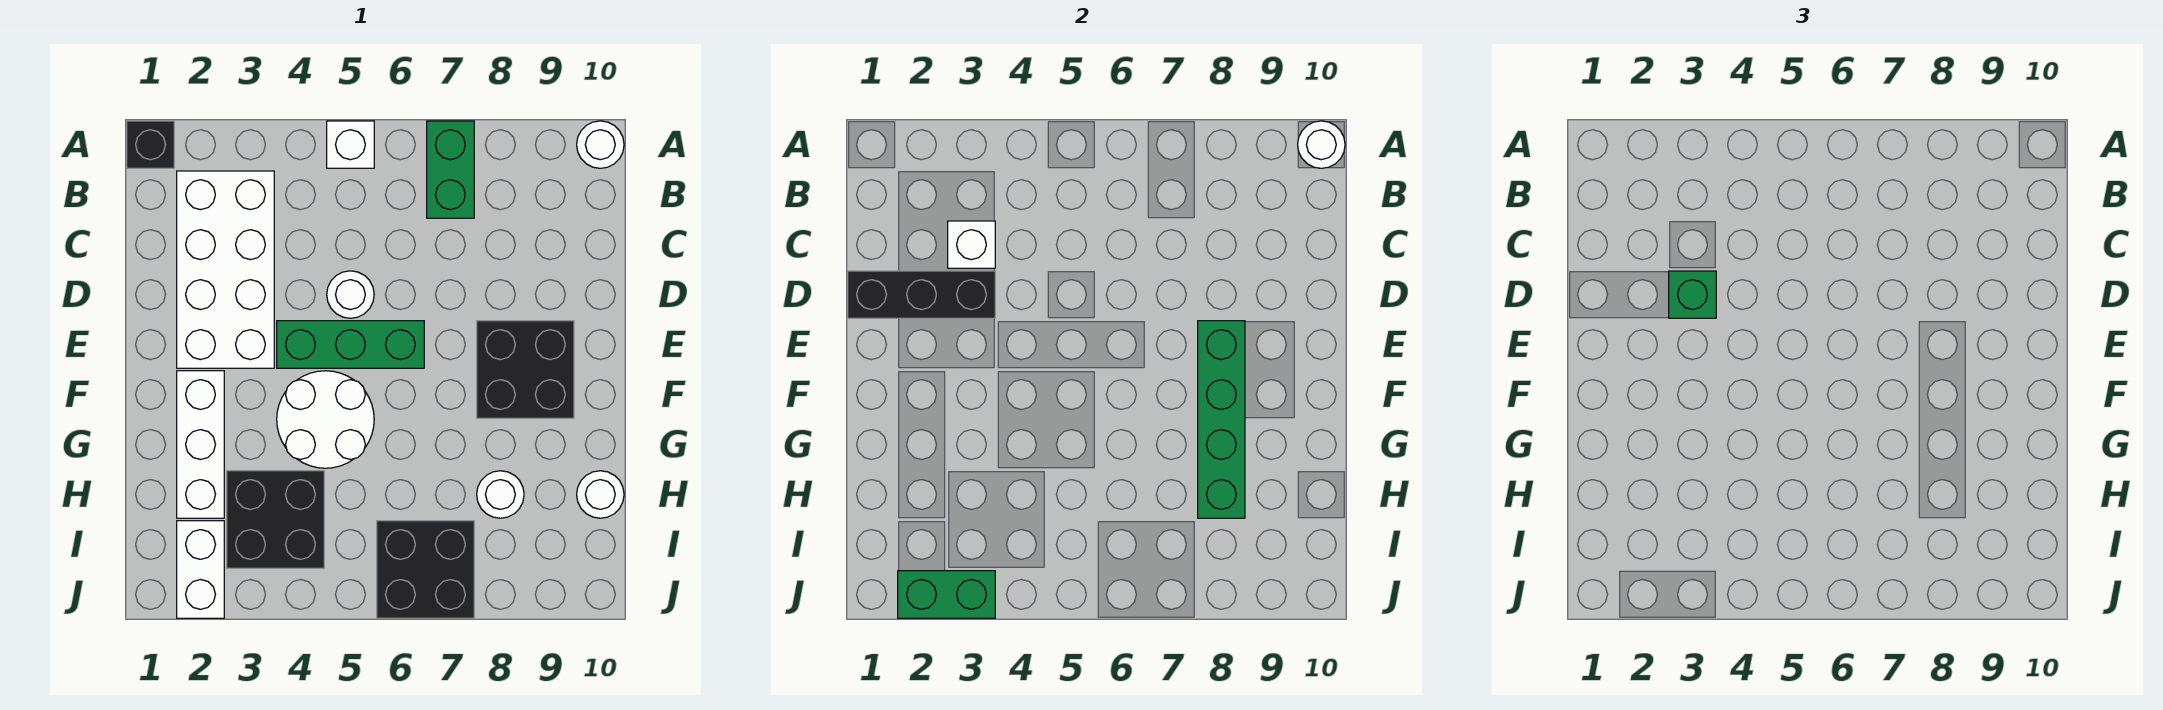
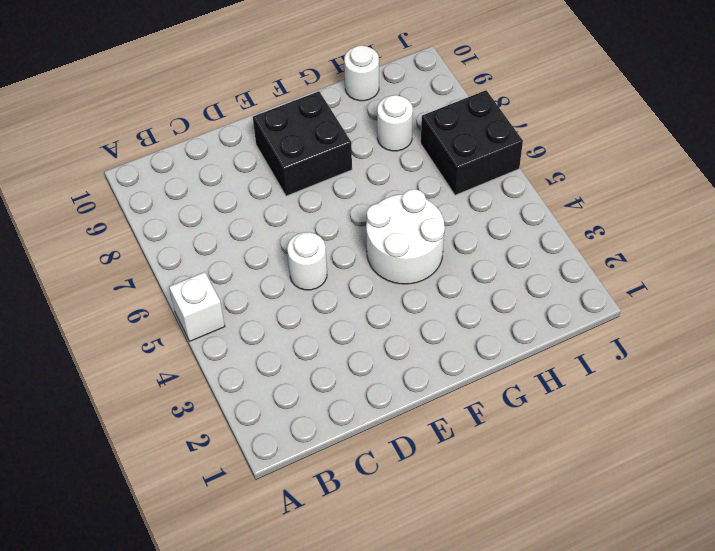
none -> black 1x1 brick [127,121,174,168]
none -> green 1x2 brick [427,121,474,218]
none -> white 1x1 round brick [577,121,624,168]

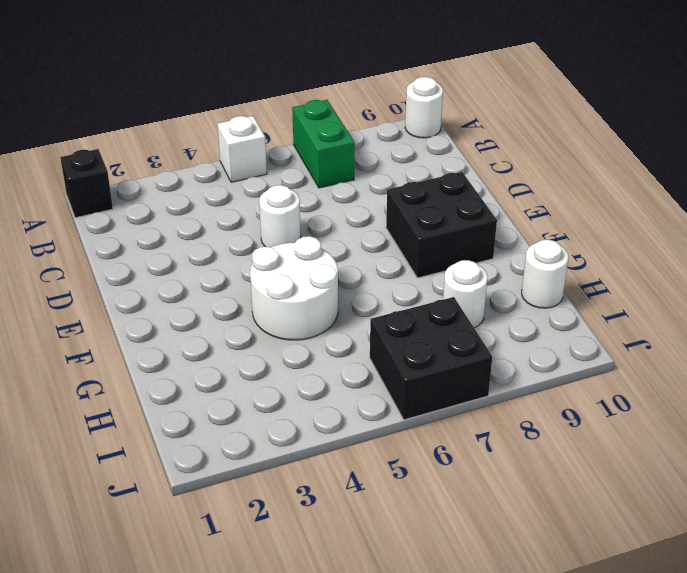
none -> white 2x4 brick [177,171,274,368]
none -> green 1x3 brick [277,321,424,368]
none -> white 1x3 brick [177,371,224,518]

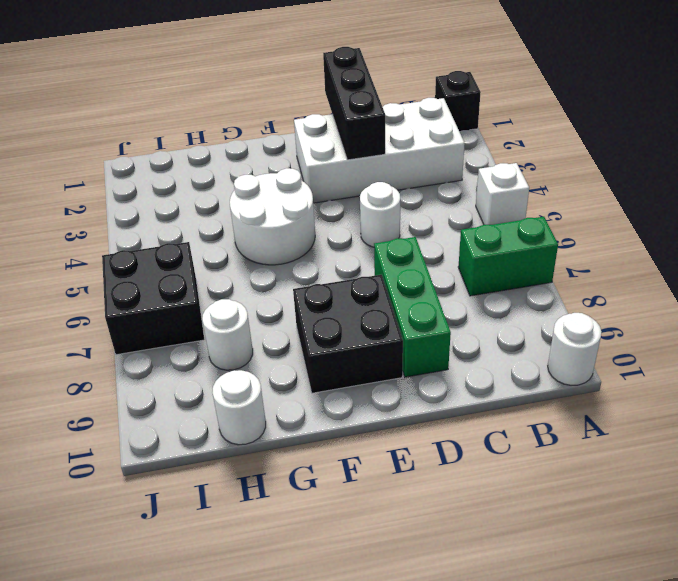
green 1x3 brick [374,237,451,377] -> green 1x3 brick moved to [277,321,424,368]
none -> white 1x3 brick [177,371,224,518]
none -> black 2x2 brick [227,471,324,568]
none -> white 1x2 brick [177,521,224,618]

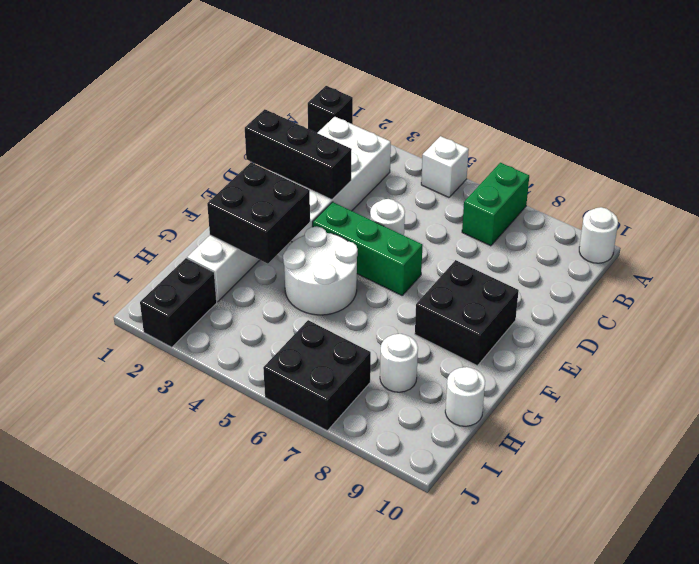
black 2x2 brick [207,163,310,264] -> black 2x2 brick moved to [227,471,324,568]
black 1x2 brick [140,258,217,347] -> white 1x2 brick [177,521,224,618]
none -> white 1x1 round brick [1298,121,1345,168]
none -> white 1x1 brick [948,221,995,268]
none -> green 1x4 brick [1198,321,1245,518]

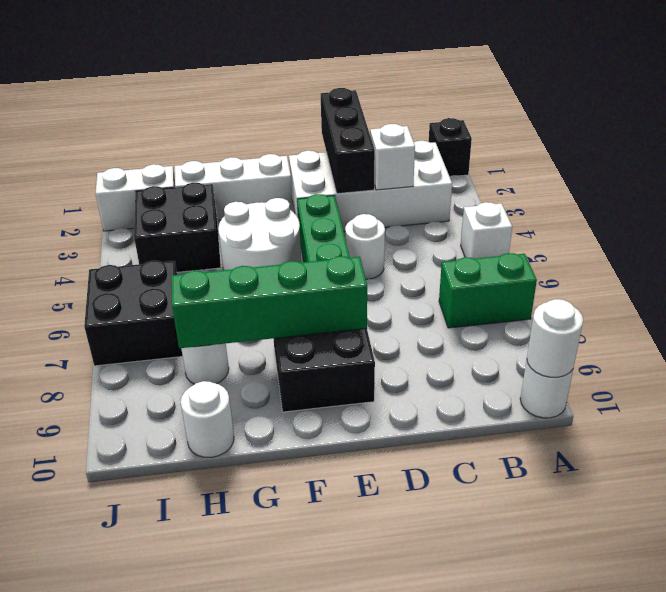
none -> green 1x2 brick [898,571,995,618]
none -> green 1x1 brick [1669,271,1716,318]

